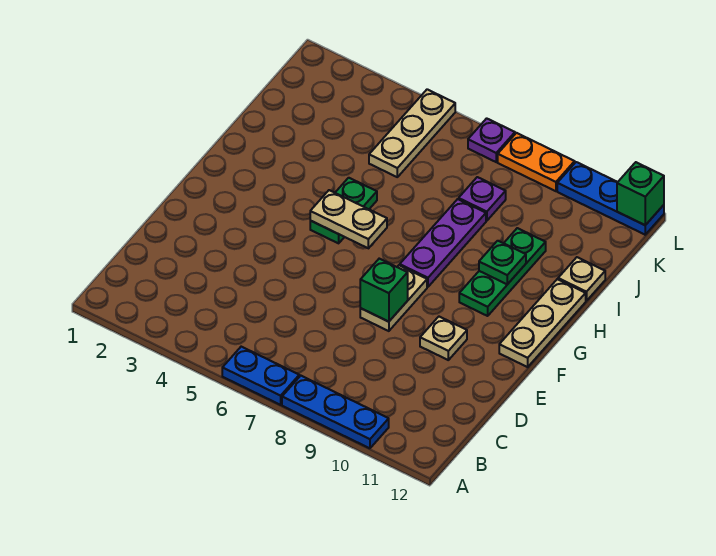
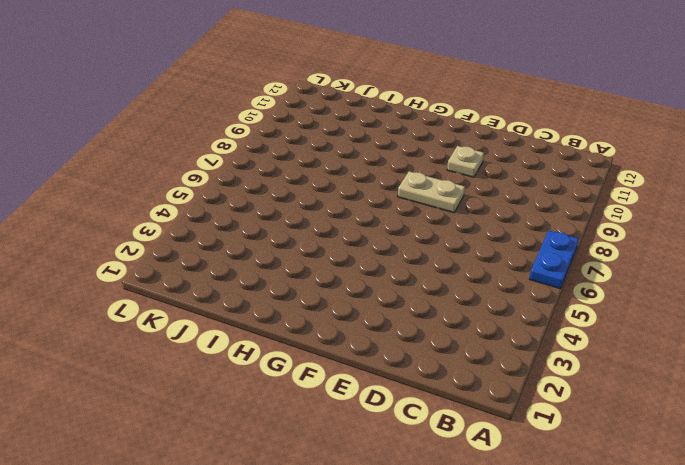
none -> blue 1x3 plate [282,376,389,448]
none -> tan 1x3 plate [499,279,586,367]
none -> green 1x2 plate [310,178,377,243]

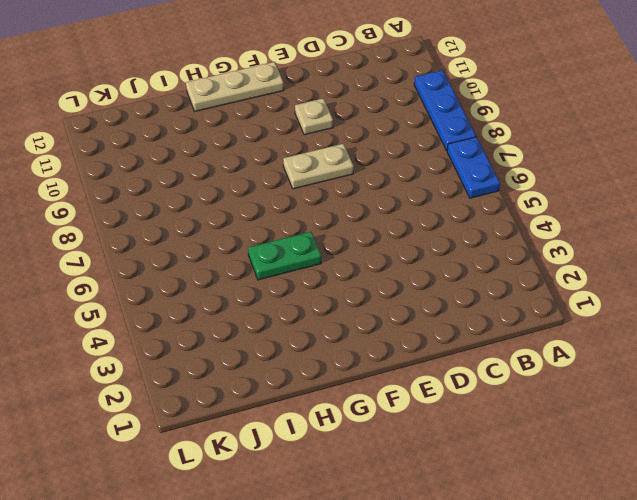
none -> purple 1x3 plate [400,199,486,287]
none -> green 1x3 plate [459,228,546,316]
none -> tan 1x1 plate [558,257,605,301]

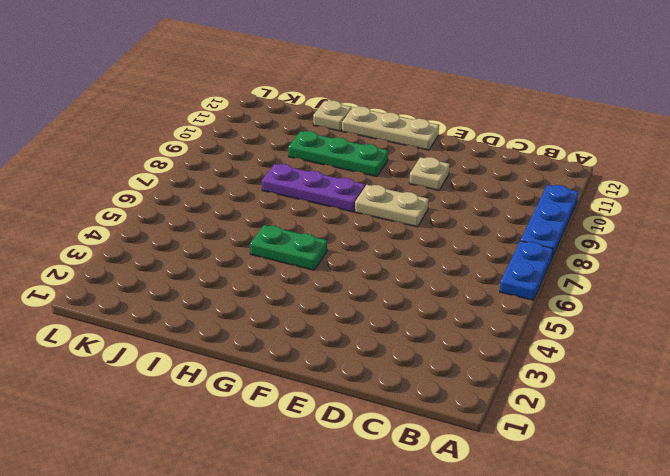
none -> tan 1x3 plate [369,89,455,177]
none -> purple 1x1 plate [459,177,506,221]
none -> purple 1x1 plate [468,118,515,162]

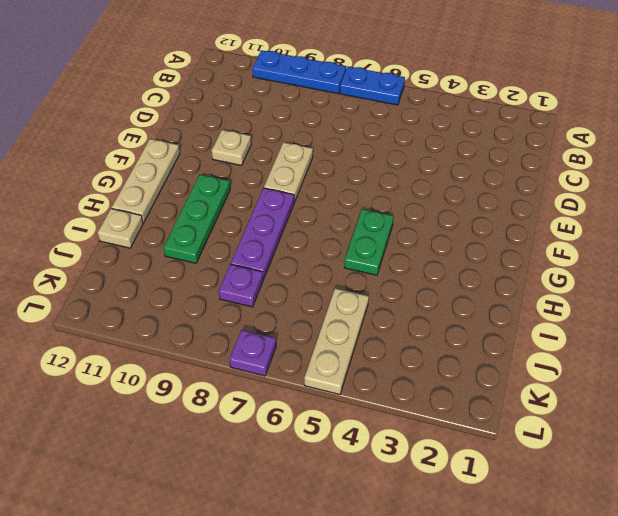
none -> orange 1x2 plate [498,133,575,191]
none -> blue 1x3 plate [557,162,664,235]
none -> green 1x1 brick [360,259,408,322]

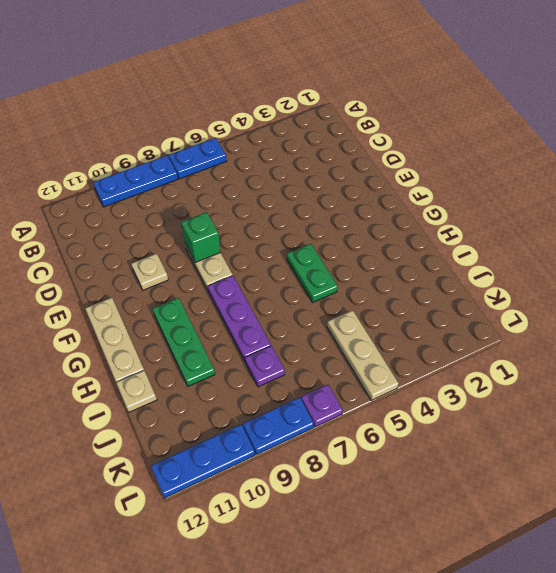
blue 1x2 plate [243,397,314,454] -> orange 1x2 plate [498,133,575,191]
none -> tan 1x2 plate [310,190,387,248]
none -> green 1x1 plate [479,241,526,284]
none -> green 1x1 brick [617,162,664,225]

